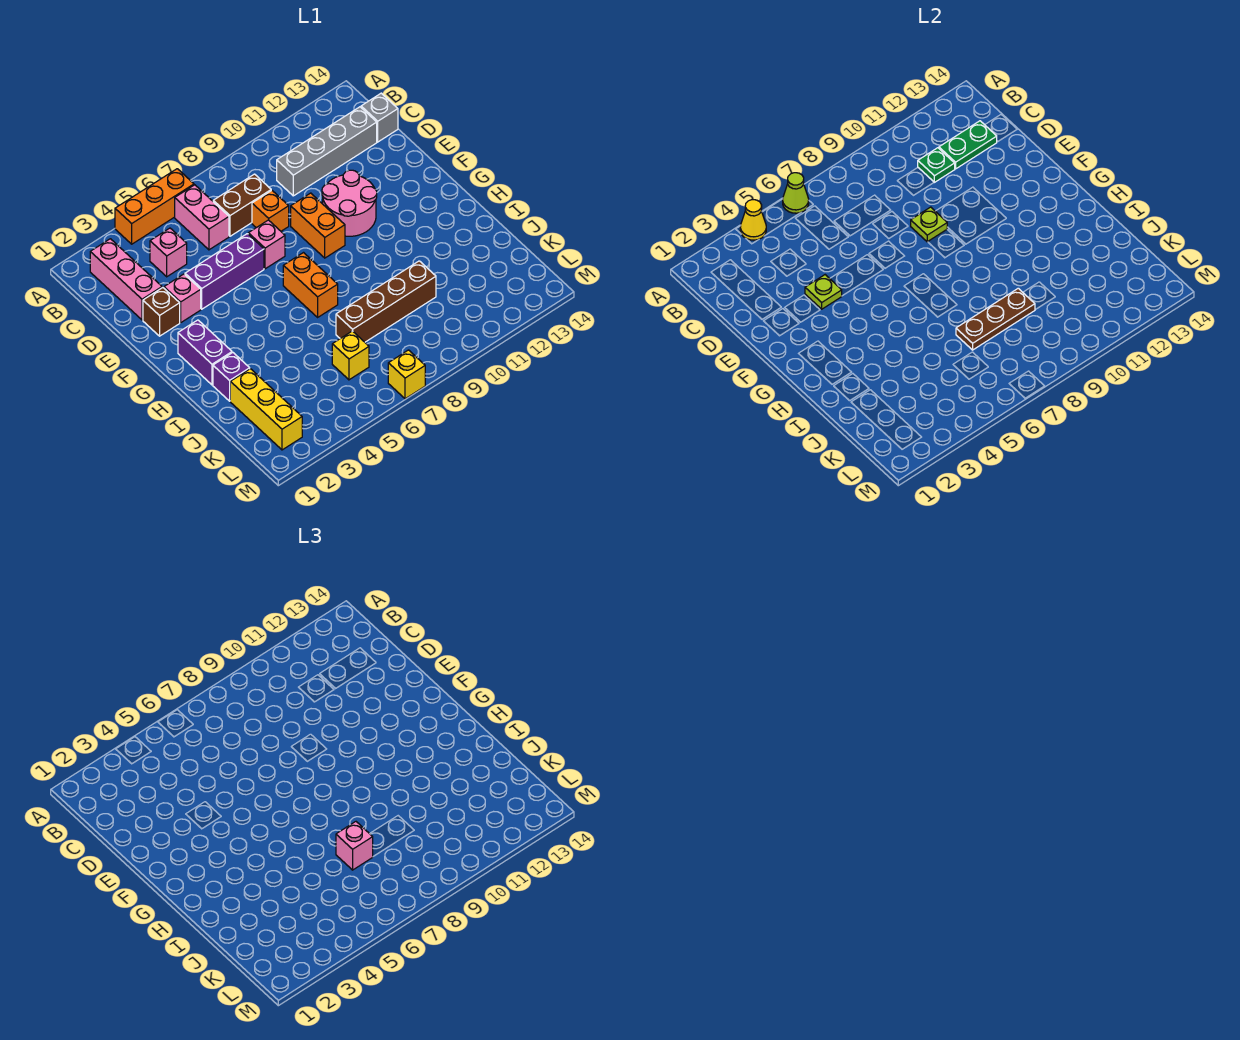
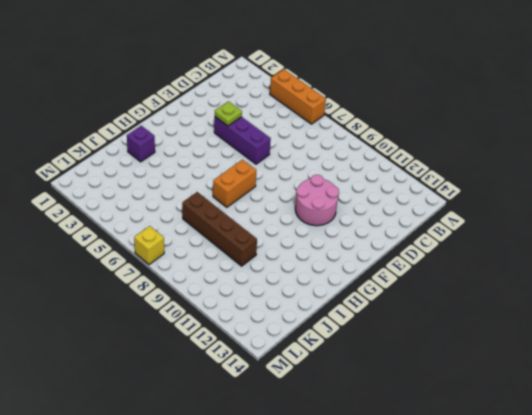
none -> pink 1x3 brick [90,239,162,320]
none -> pink 1x2 brick [175,185,229,250]
none -> pink 1x1 brick [150,228,187,277]

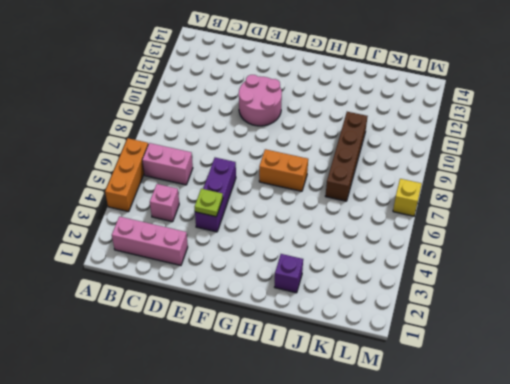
none -> brown 1x2 brick [213,174,271,236]
none -> grey 1x4 brick [277,107,377,196]
none -> grey 1x1 brick [361,93,398,142]

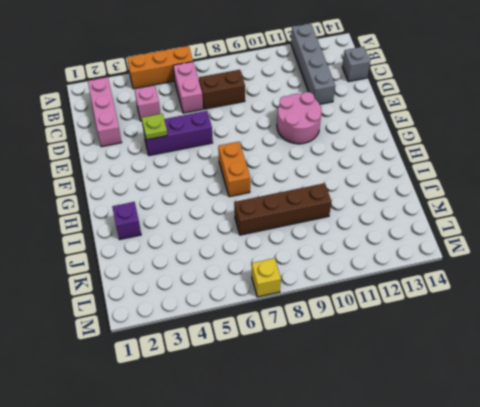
grey 1x4 brick [291,24,335,104] -> grey 1x4 brick turned to [277,107,377,196]
none -> orange 1x1 brick [252,190,289,231]
none -> brown 1x1 brick [143,288,180,336]
none -> pink 1x1 brick [164,274,201,323]

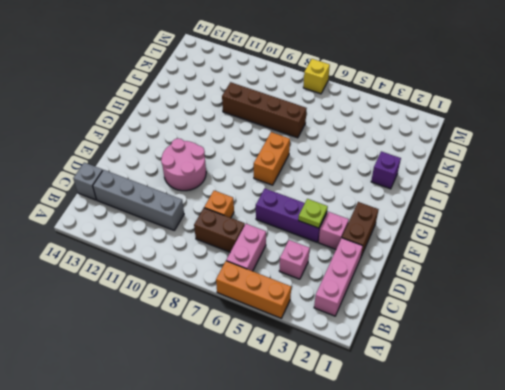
brown 1x2 brick [342,202,379,256] -> brown 1x1 brick [143,288,180,336]
none -> pink 1x1 brick [248,220,285,269]
none -> orange 1x2 brick [291,193,345,258]
none -> purple 1x2 brick [178,320,232,385]

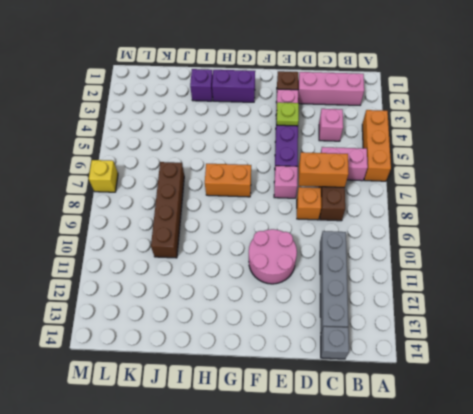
orange 1x2 brick [299,152,349,187] -> orange 1x2 brick moved to [291,193,345,258]
none -> yellow 1x3 brick [230,369,302,450]
none -> yellow 1x1 brick [332,331,369,380]
none -> yellow 1x1 cone [740,200,766,240]

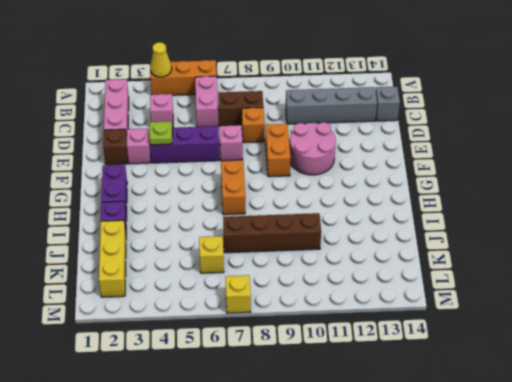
none -> lime 1x1 cone [783,173,809,213]
none -> green 1x1 plate [918,148,955,182]
none -> green 1x2 plate [939,121,997,169]

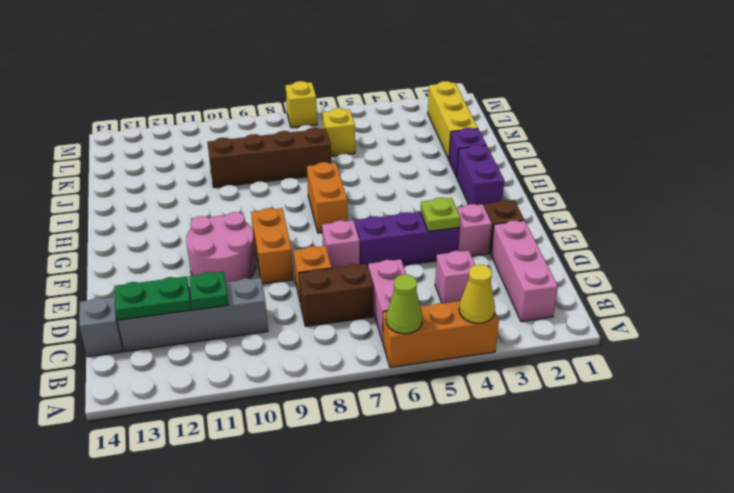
none -> lime 1x1 plate [911,207,947,242]
none -> brown 1x3 plate [956,288,1035,350]
none -> pink 1x1 brick [336,822,373,870]

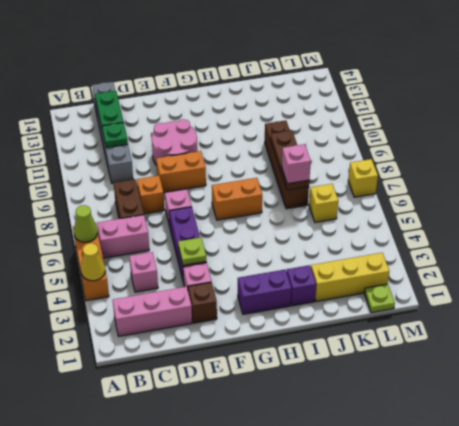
lime 1x1 plate [364,284,395,313] -> lime 1x1 plate moved to [911,207,947,242]

